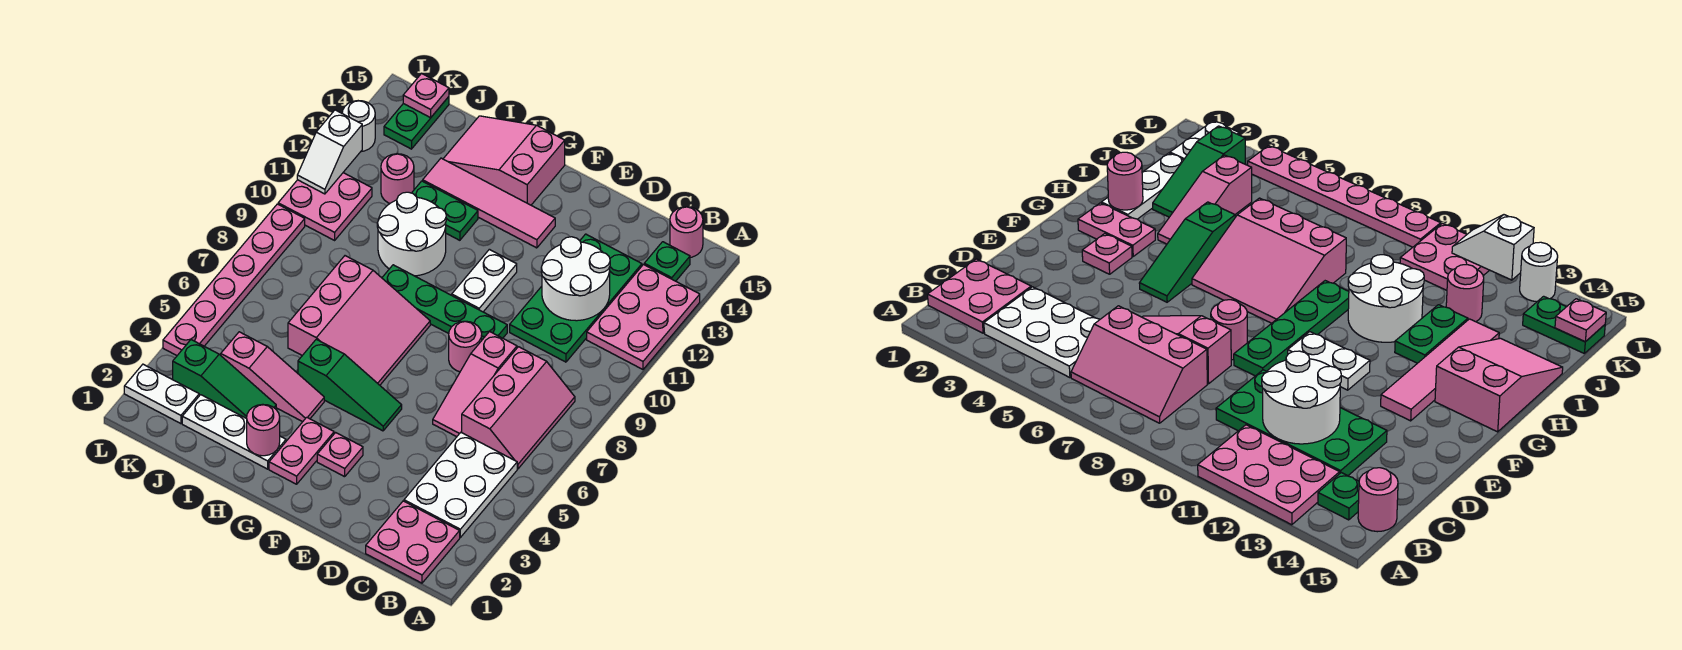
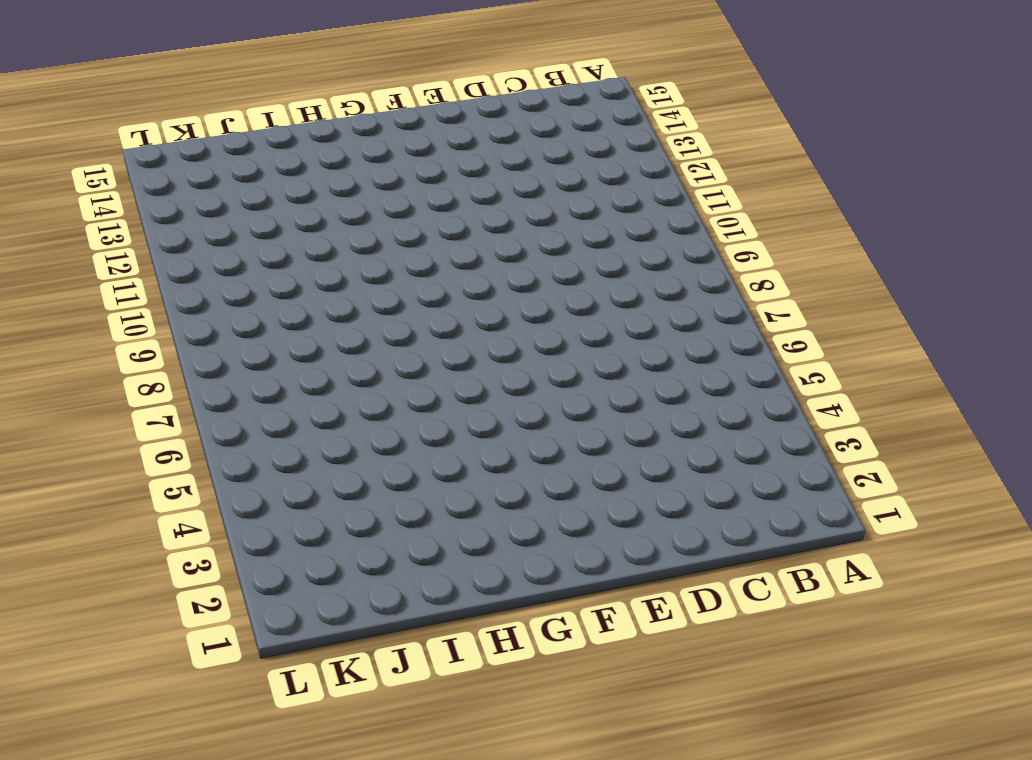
none -> pink 2x3 plate [587,265,700,369]
none -> pink 2x2 plate [366,501,460,583]
none -> white 2x3 plate [404,432,517,537]
none -> pink 2x3 slope [462,347,575,469]

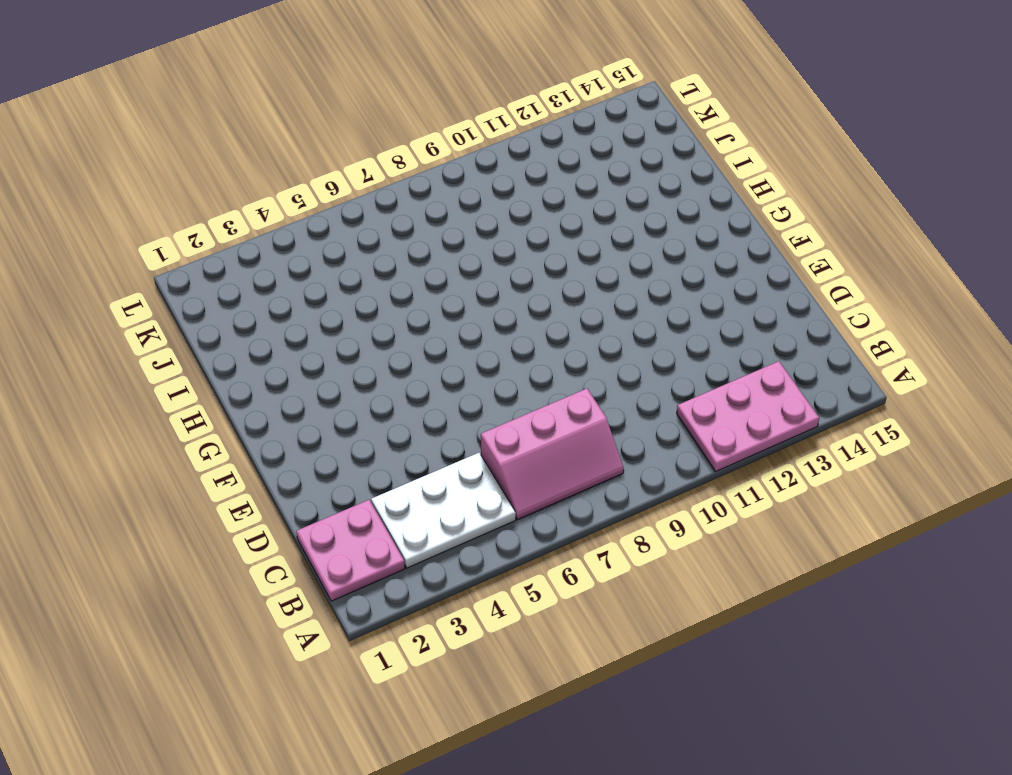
none -> green 1x1 plate [644,242,690,281]
none -> pink 1x1 round brick [670,207,703,258]
none -> green 2x4 plate [510,234,642,362]
none -> pink 1x3 slope [433,331,517,437]

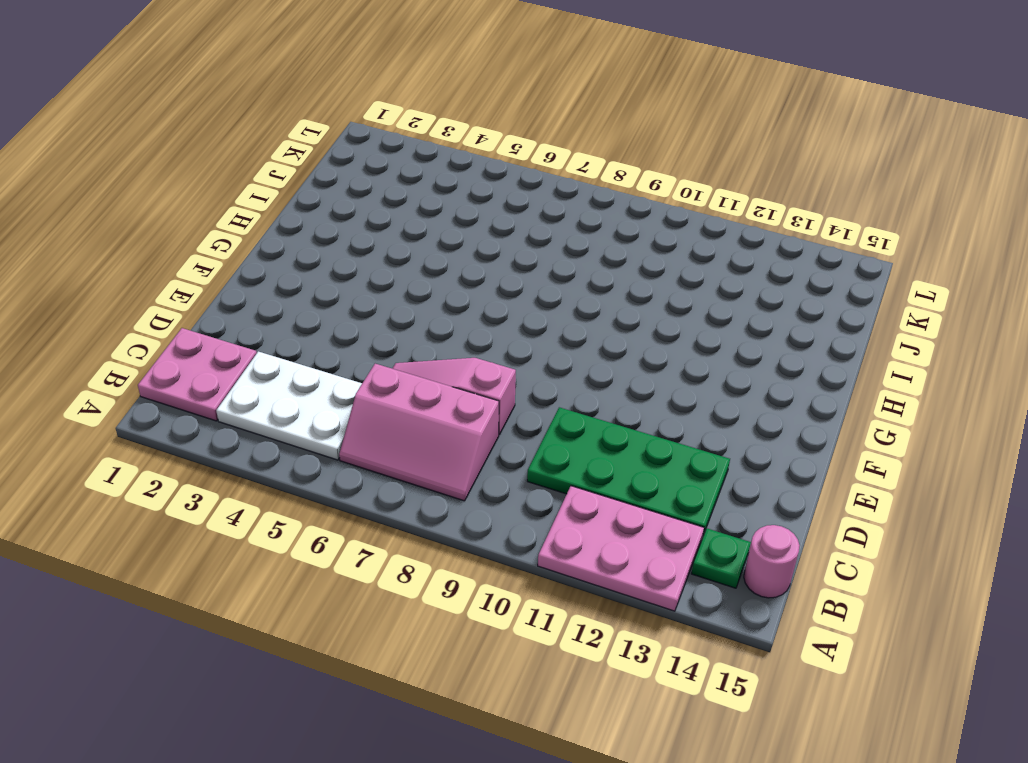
none -> pink 1x1 round brick [449,321,482,372]
none -> green 1x4 plate [382,265,507,340]
none -> pink 1x1 plate [317,433,363,477]
none -> green 1x3 slope [298,339,402,431]

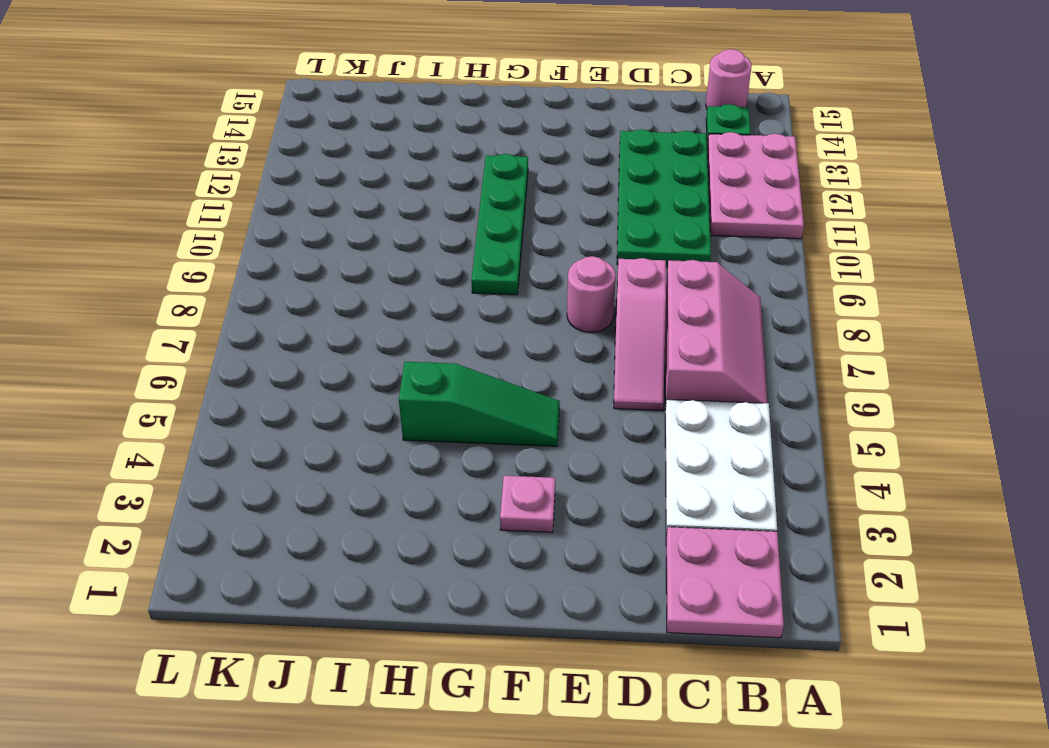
green 1x4 plate [471,154,528,295] -> green 1x4 plate turned to [382,265,507,340]
none -> white 1x2 plate [452,249,517,312]
none -> pink 1x4 tile [423,158,555,248]
none -> pink 1x2 plate [269,417,334,484]
none -> pink 3x3 slope [288,256,430,385]

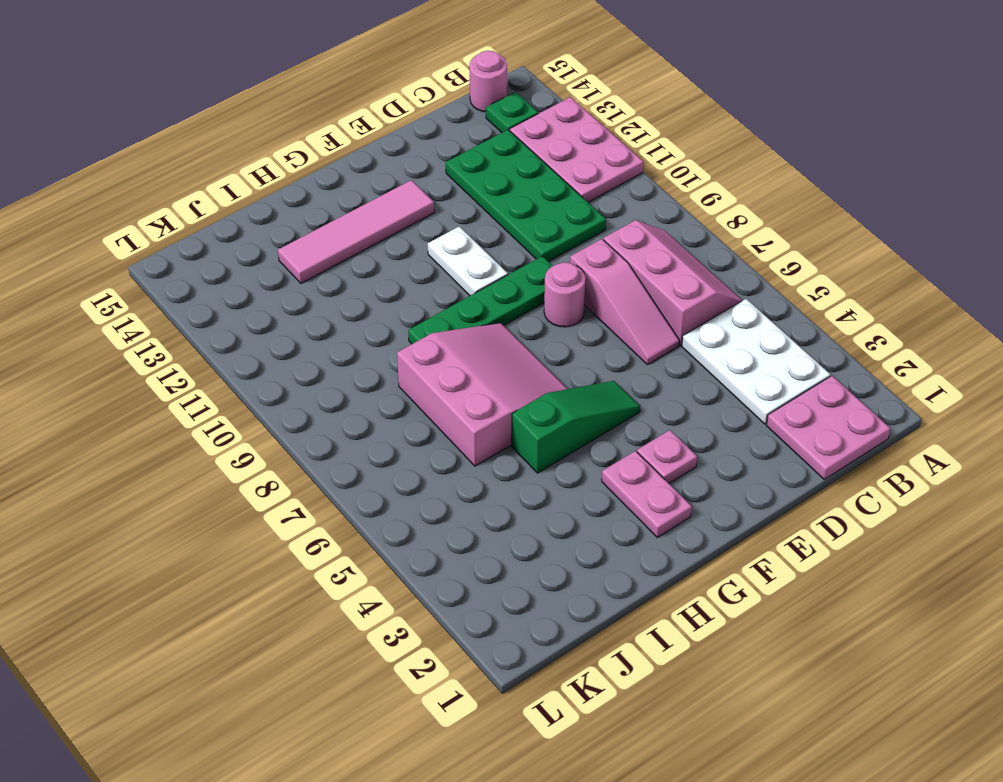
none -> pink 2x3 slope [443,116,565,205]
none -> white 1x3 plate [182,395,286,469]
none -> pink 1x3 slope [221,332,324,422]
none -> white 2x2 round brick [377,192,446,276]

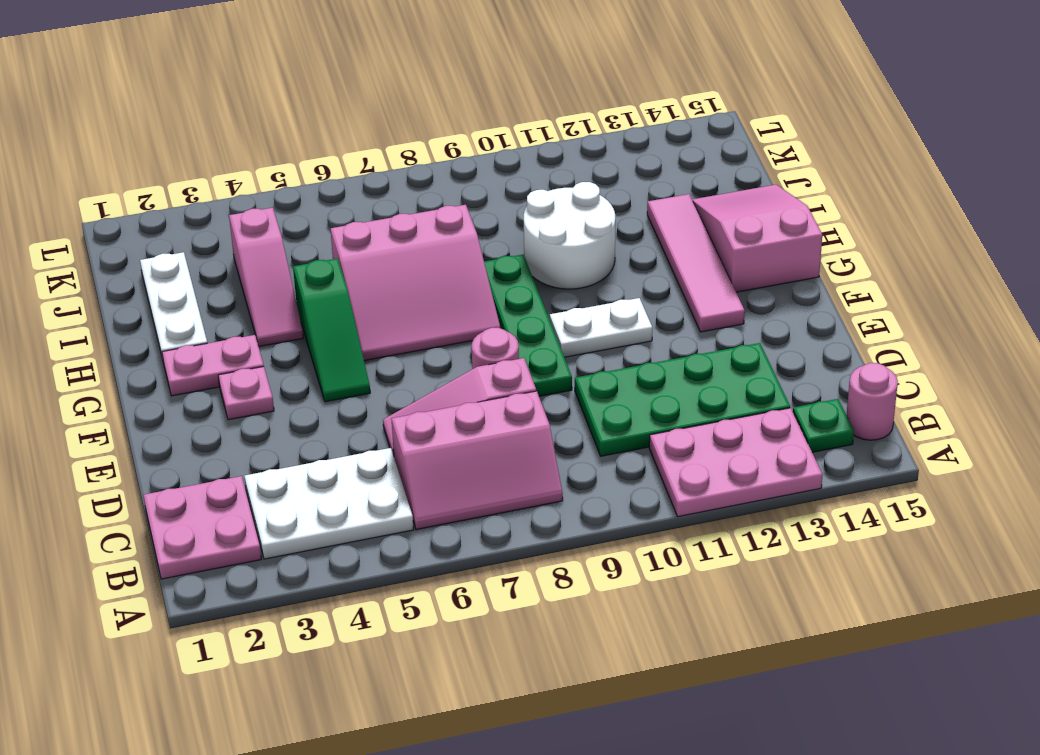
none -> green 1x2 plate [412,181,478,240]
none -> green 1x3 slope [173,340,276,419]
none -> pink 1x1 round brick [381,154,414,203]
none -> white 1x2 plate [124,364,199,424]

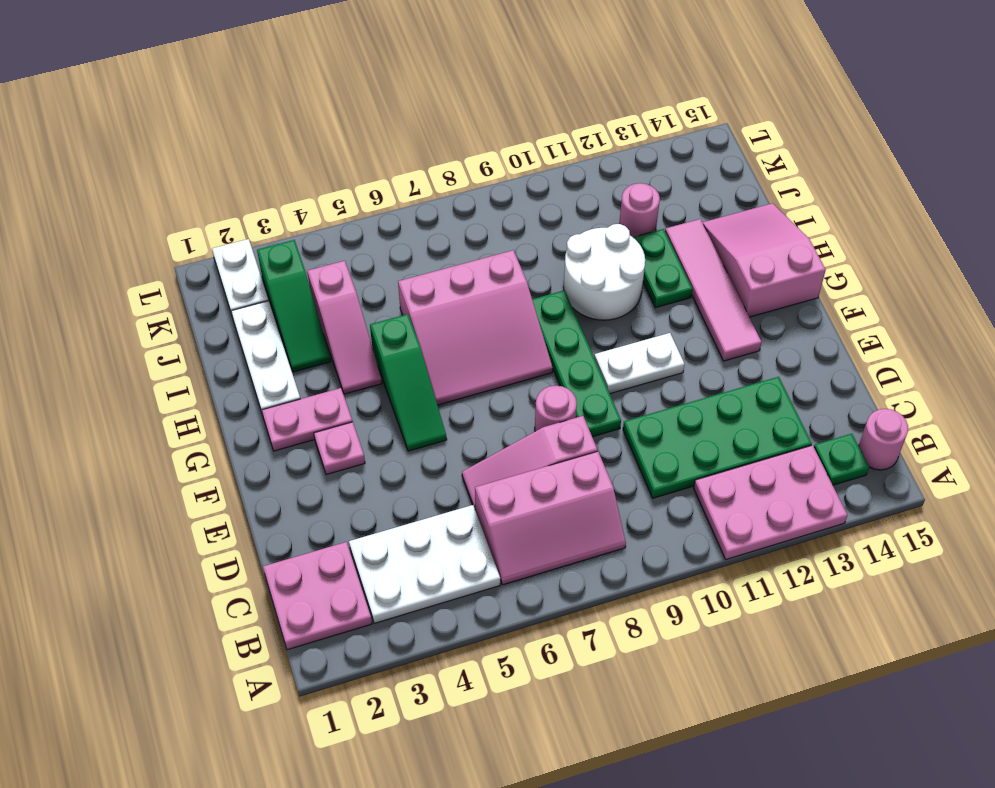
none -> pink 2x2 plate [278,173,372,240]
none -> green 1x2 plate [384,97,449,149]
none -> pink 1x6 plate [163,204,305,355]
none -> white 1x1 round brick [342,101,375,152]

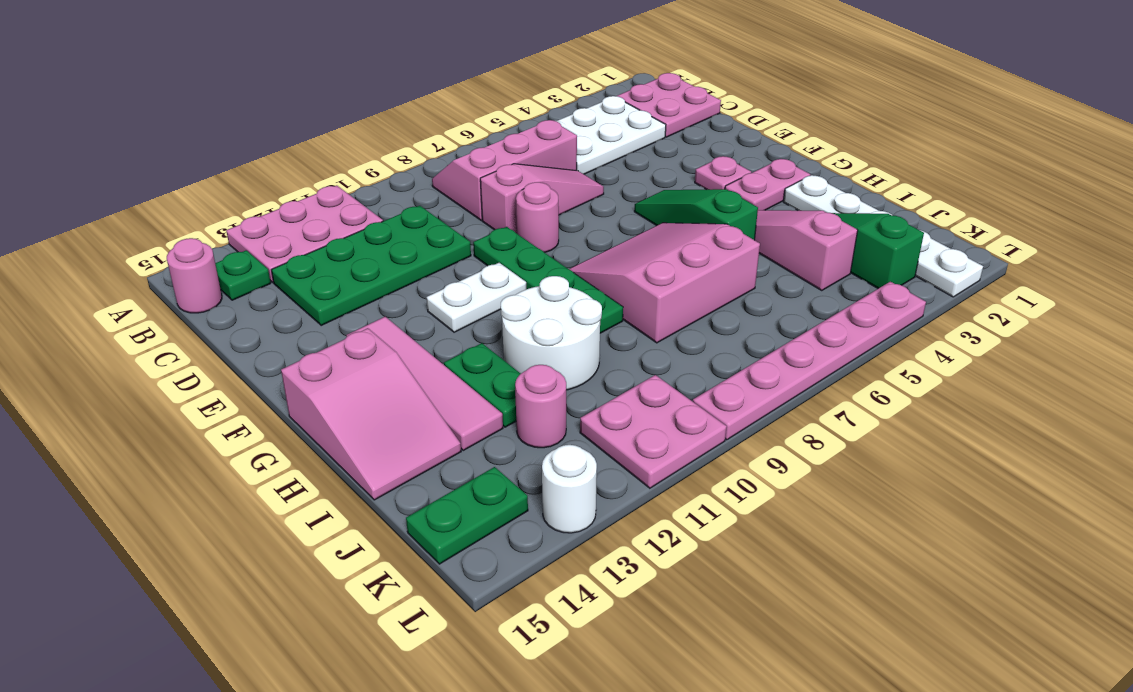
none -> white 2x2 round brick [541,237,610,321]
none -> pink 1x1 round brick [247,404,280,456]
none -> pink 1x1 plate [403,74,449,118]
none -> white 1x2 slope [297,110,362,194]

